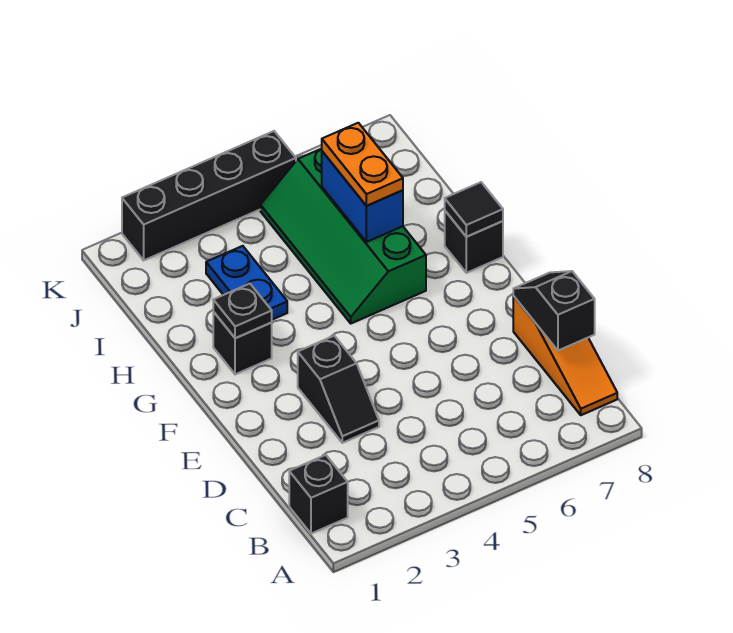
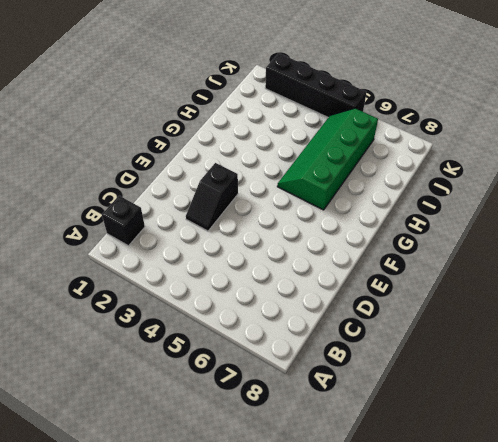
none -> orange 1x3 slope [513,296,617,415]
none -> black 1x1 brick [213,312,272,374]
none -> black 1x1 brick [445,211,503,273]

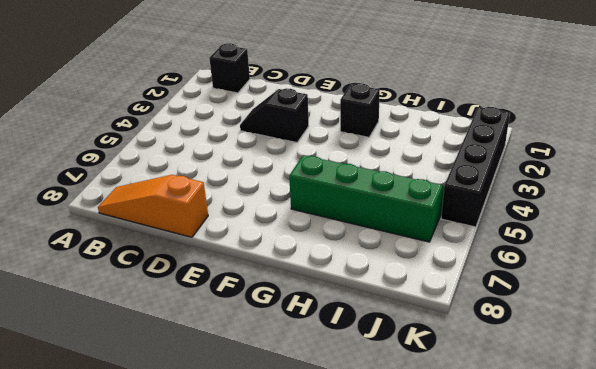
none -> black 1x1 brick [445,211,503,273]
none -> blue 1x2 plate [206,246,287,320]
none -> black 1x2 slope [513,271,595,351]

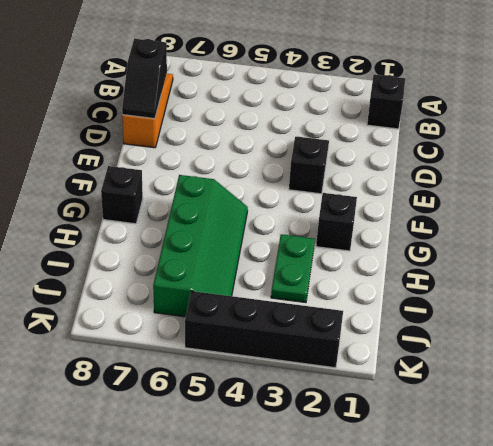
green 1x2 plate [271,234,315,303] -> blue 1x2 plate [206,246,287,320]
none -> black 1x1 plate [213,284,272,338]
none -> black 1x1 tile [445,182,503,237]
none -> blue 1x2 brick [322,151,403,242]

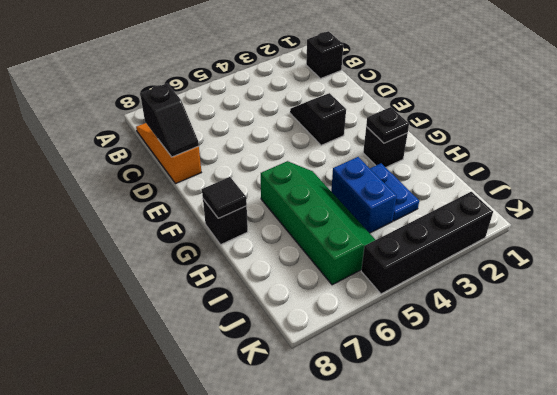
blue 1x2 brick [331,157,397,233] -> blue 1x2 brick moved to [322,151,403,242]
none -> orange 1x2 plate [322,123,403,206]

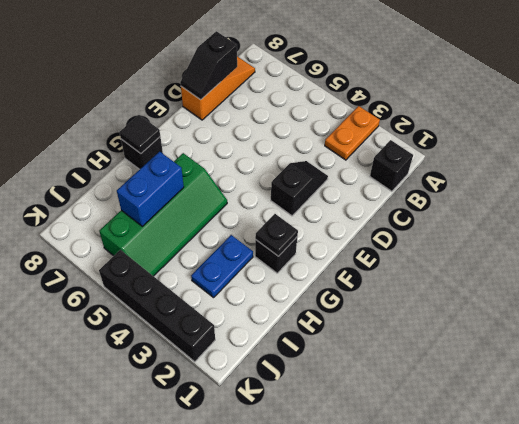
orange 1x2 plate [325,106,380,160] -> orange 1x2 plate moved to [322,123,403,206]

